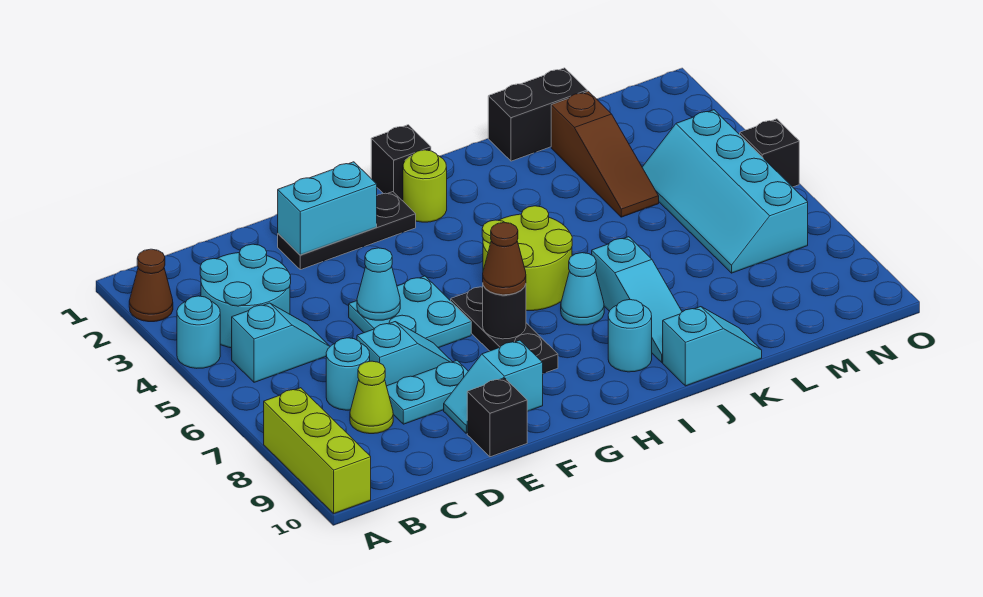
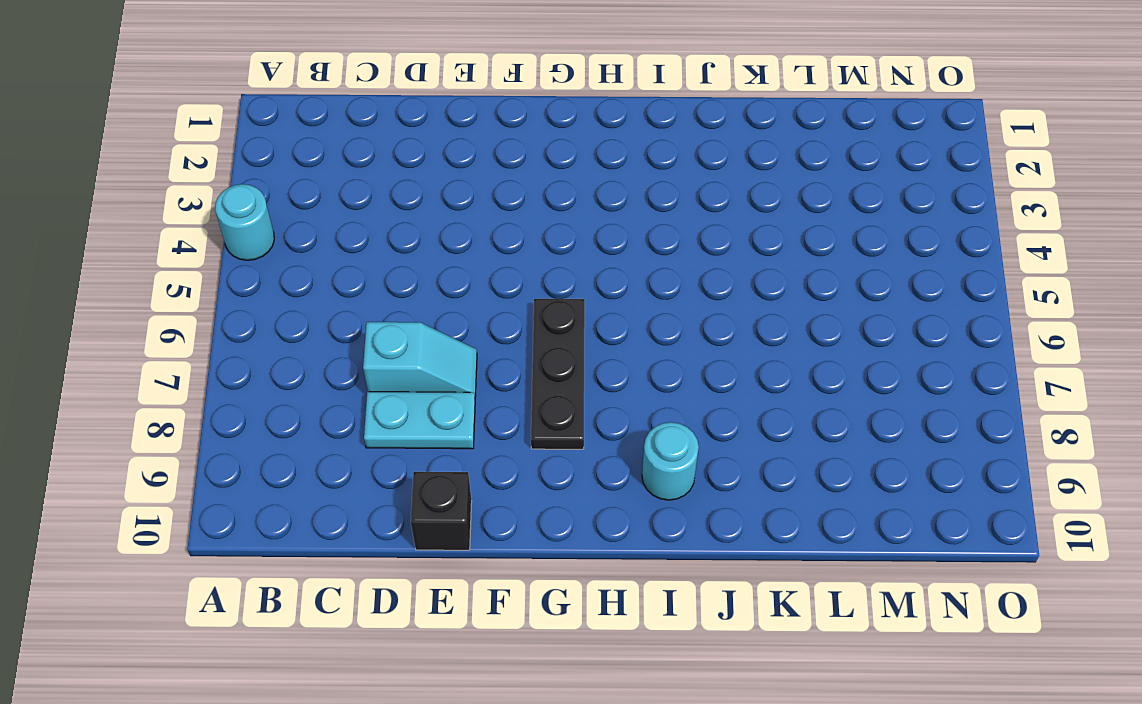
none -> brown 1x1 cone [129,249,173,322]
none -> lime 1x3 brick [264,388,371,513]
none -> cyan 2x2 round brick [200,244,291,348]

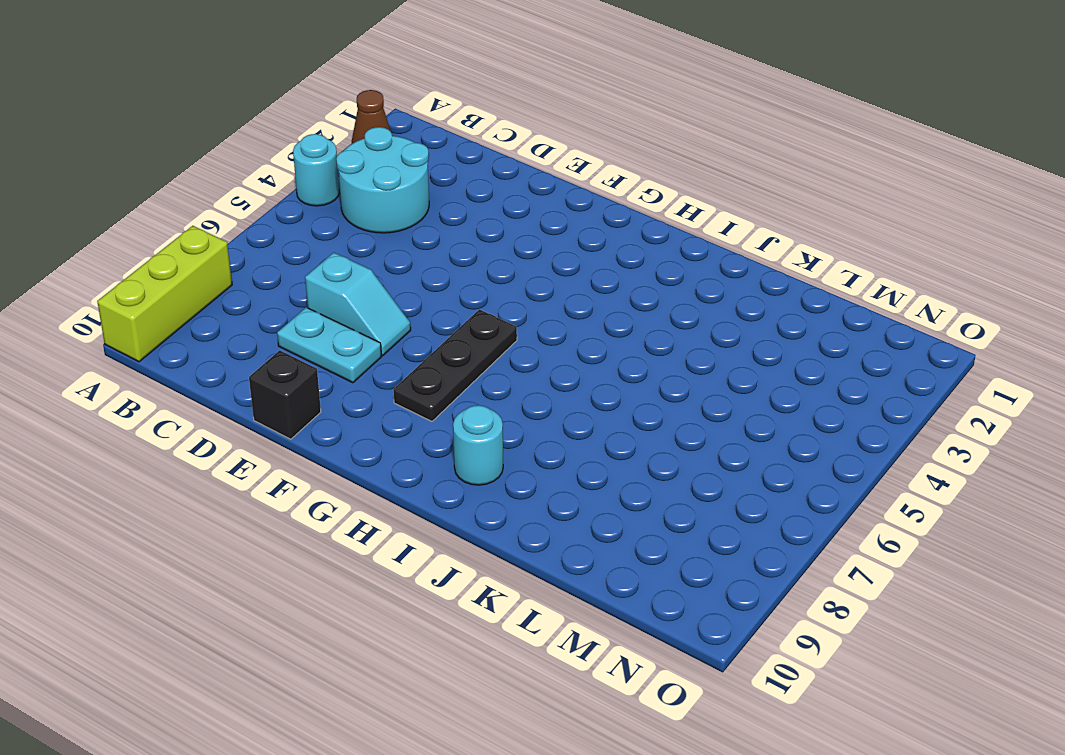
none -> cyan 1x2 slope [232,303,330,382]
none -> cyan 1x1 round brick [326,338,370,410]
none -> lime 1x1 cone [350,361,393,434]

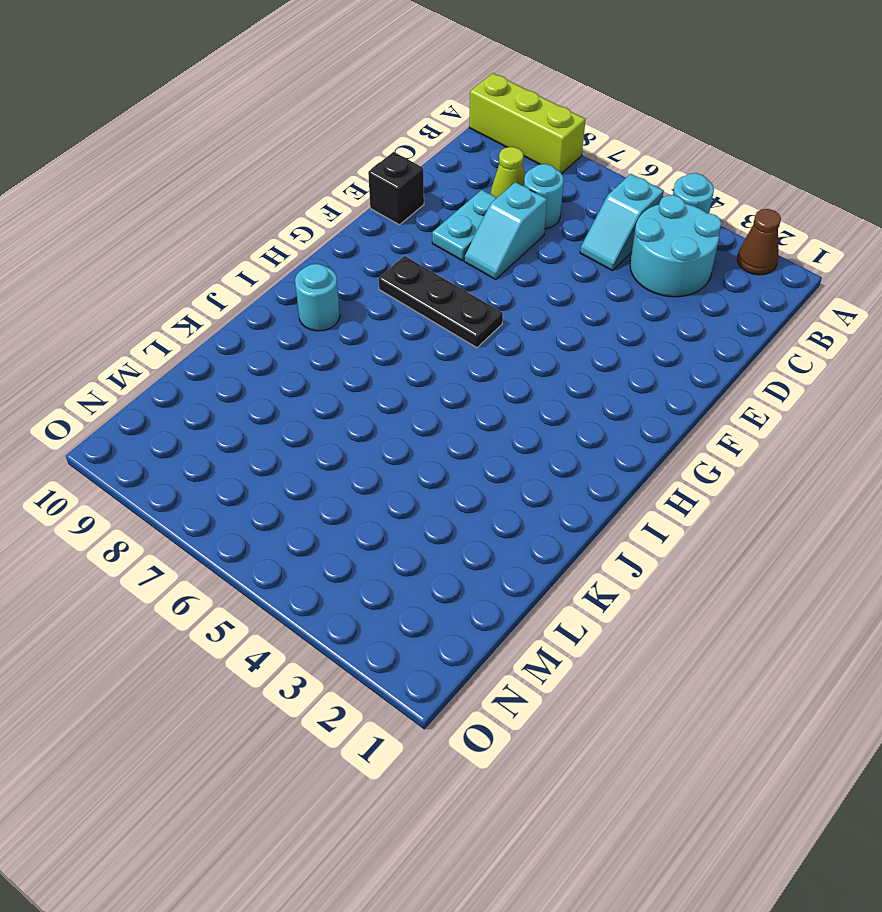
none -> black 1x3 plate [278,192,416,270]
none -> cyan 2x2 plate [349,276,471,348]
none -> cyan 1x2 slope [444,340,543,433]

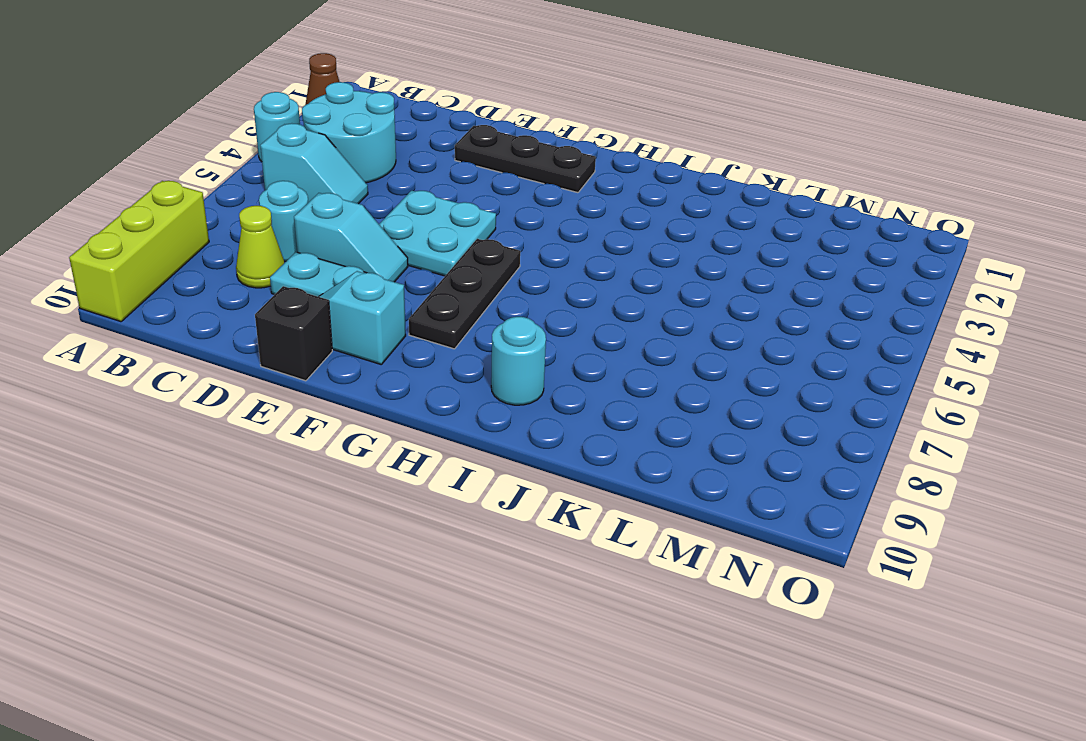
none -> black 1x1 brick [371,125,431,201]
none -> lime 1x1 round brick [403,150,447,222]
none -> lime 2x2 round brick [482,206,572,311]

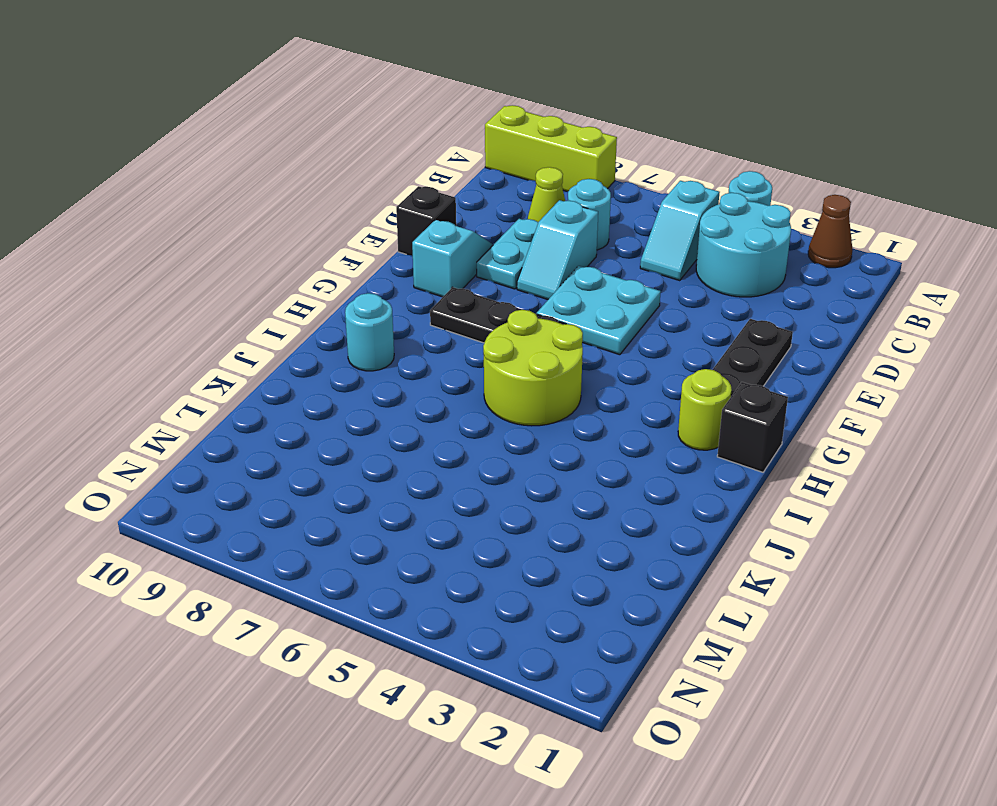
none -> cyan 1x1 cone [561,253,604,325]
none -> cyan 1x3 slope [592,237,682,362]
none -> cyan 1x2 slope [663,307,762,386]

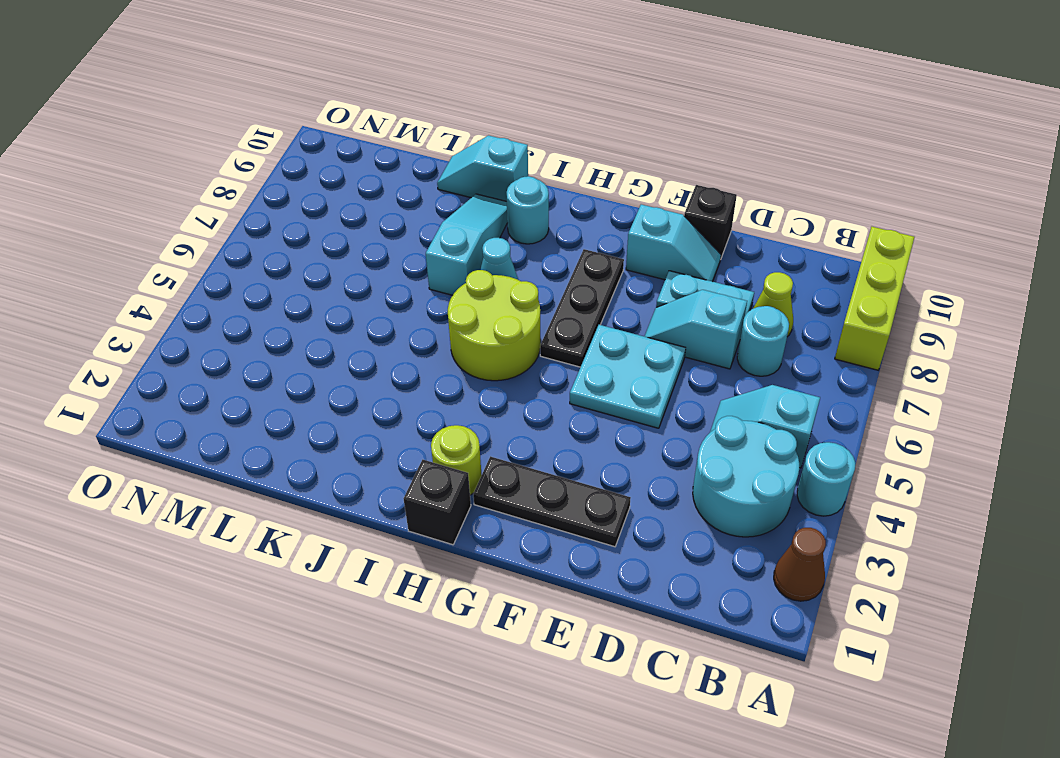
none -> black 1x2 brick [488,68,587,161]
none -> brown 1x3 slope [551,91,659,217]
none -> cyan 2x4 slope [642,110,808,273]

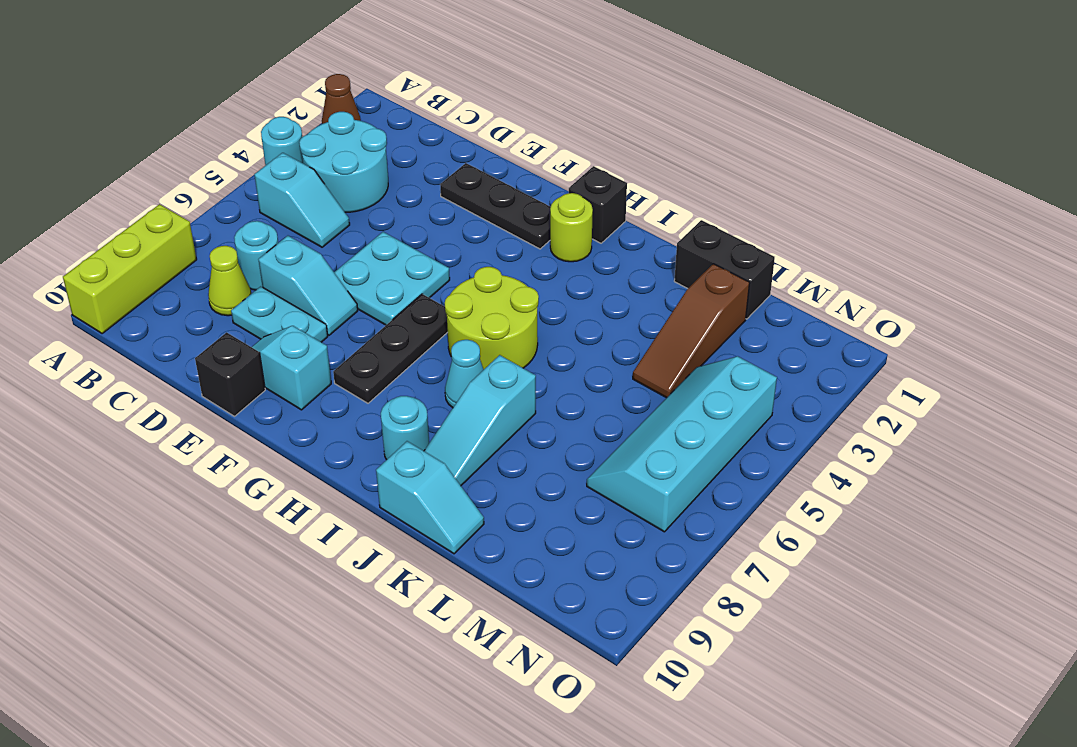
none -> black 1x1 brick [740,119,799,187]
none -> cyan 1x2 brick [278,162,377,255]
none -> cyan 1x1 cone [357,248,400,320]

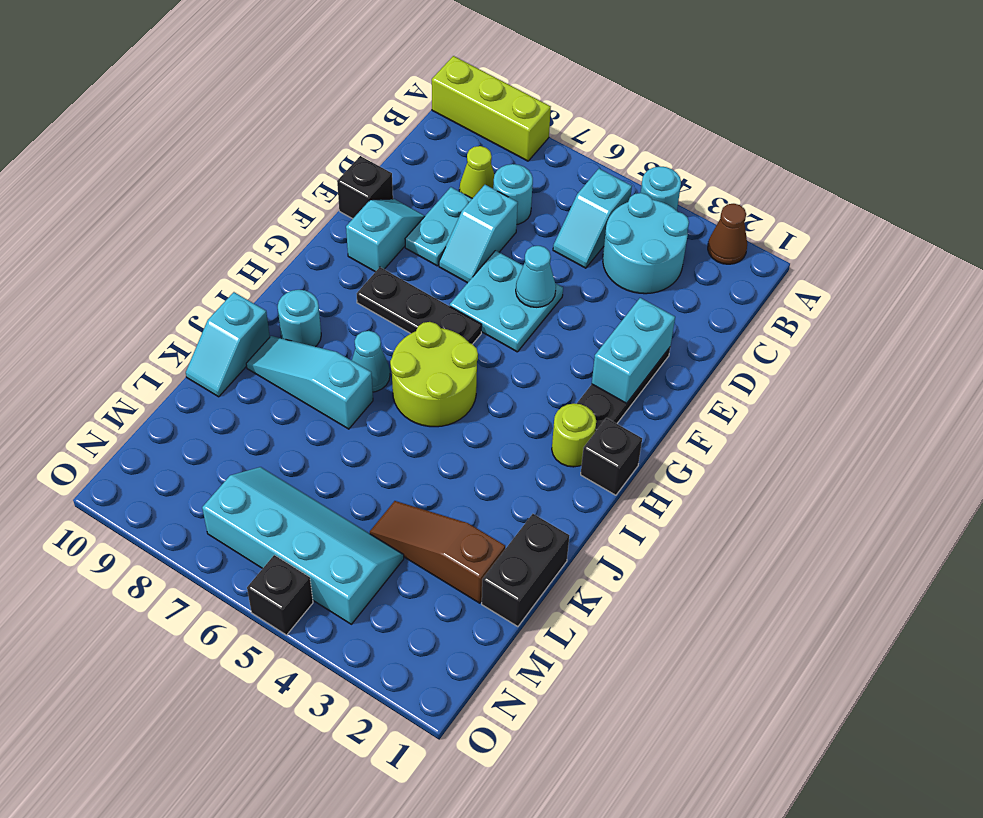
none -> black 1x1 round brick [483,284,526,339]
none -> brown 1x1 cone [483,222,526,295]

